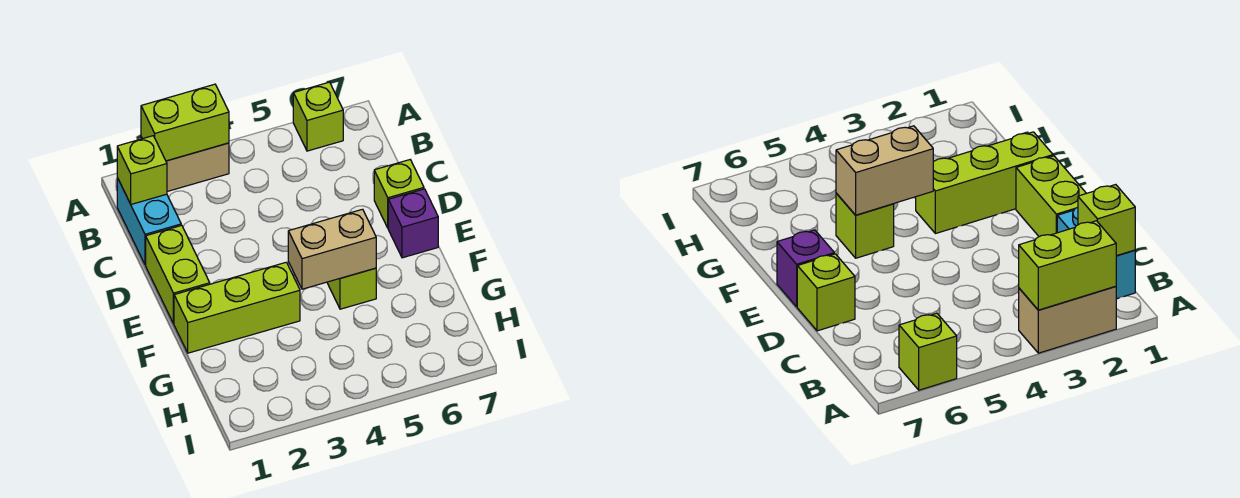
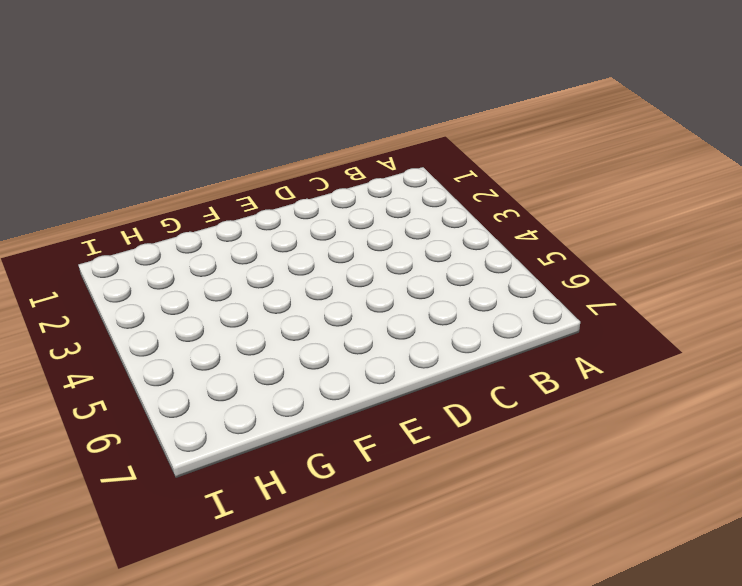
none -> tan 1x2 brick [141,137,229,191]
none -> lime 1x1 brick [293,82,343,151]

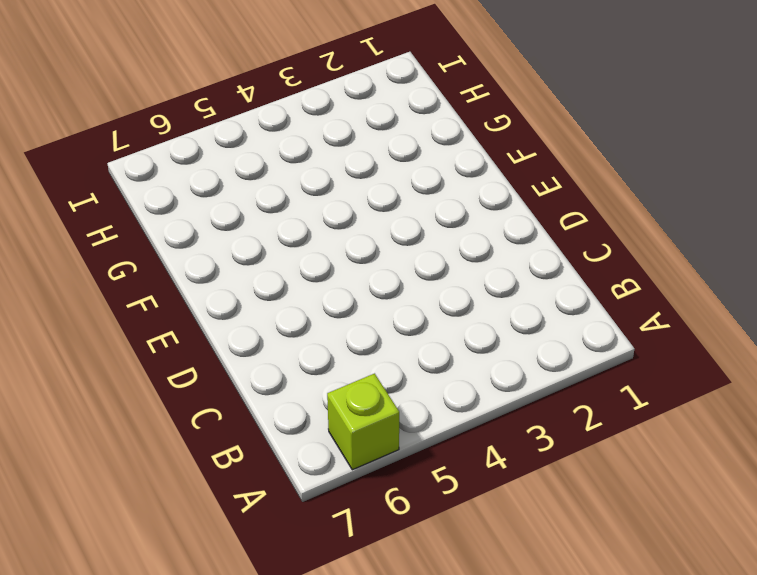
none -> tan 1x2 brick [141,137,229,191]
none -> cyan 1x2 brick [117,178,181,265]

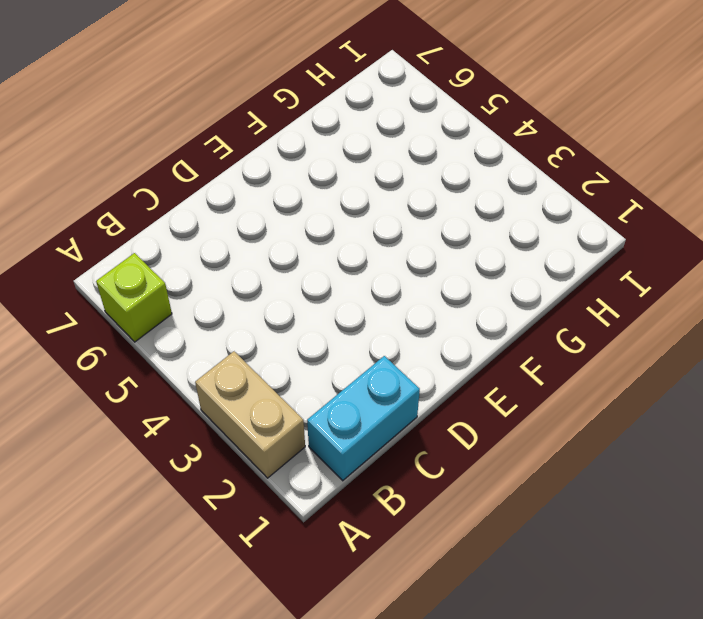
none -> lime 1x2 brick [146,225,210,324]
none -> lime 1x1 brick [374,160,424,228]

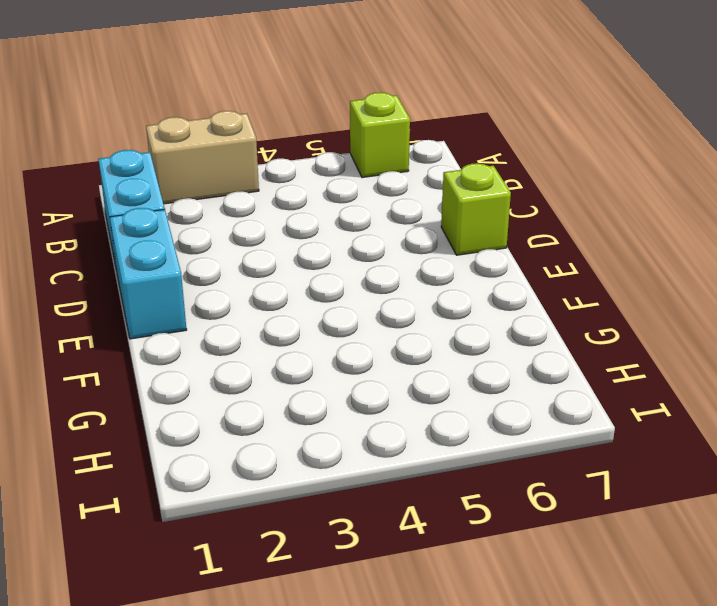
cyan 1x2 brick [110,208,187,339] -> lime 1x2 brick [146,225,210,324]
none -> purple 1x1 brick [388,189,438,258]
none -> lime 1x3 brick [174,262,300,353]

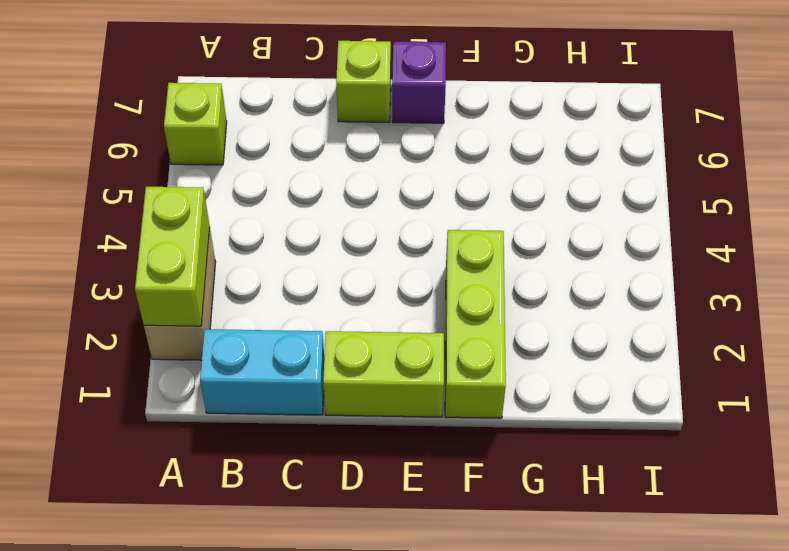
none -> lime 1x1 brick [327,268,376,309]
none -> lime 1x1 brick [117,136,167,204]

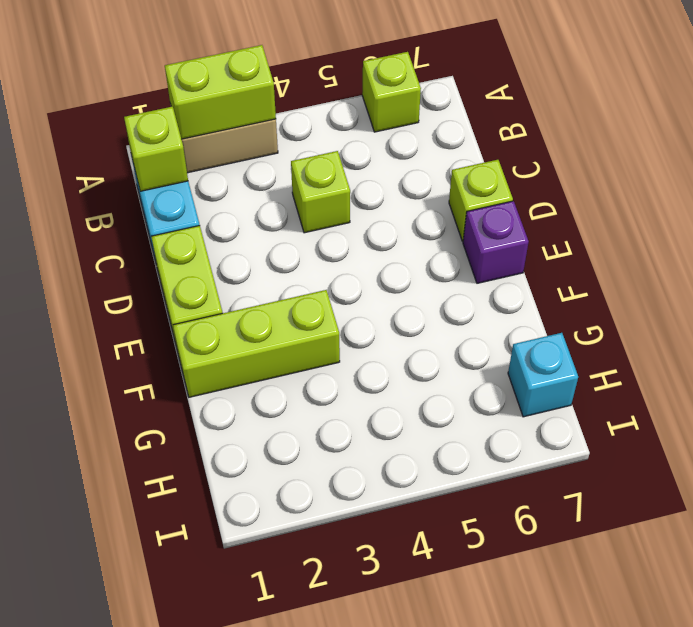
lime 1x1 brick [291,151,350,233] -> lime 1x1 brick moved to [327,268,376,309]
cyan 1x1 brick [508,333,578,417] -> none
none -> tan 1x2 brick [288,209,376,289]

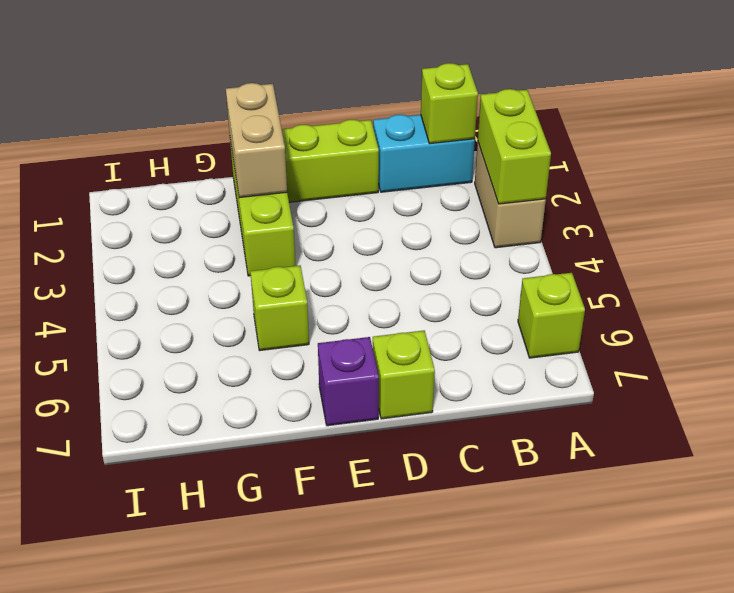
tan 1x2 brick [226,83,287,198] -> tan 1x2 brick moved to [288,209,376,289]

